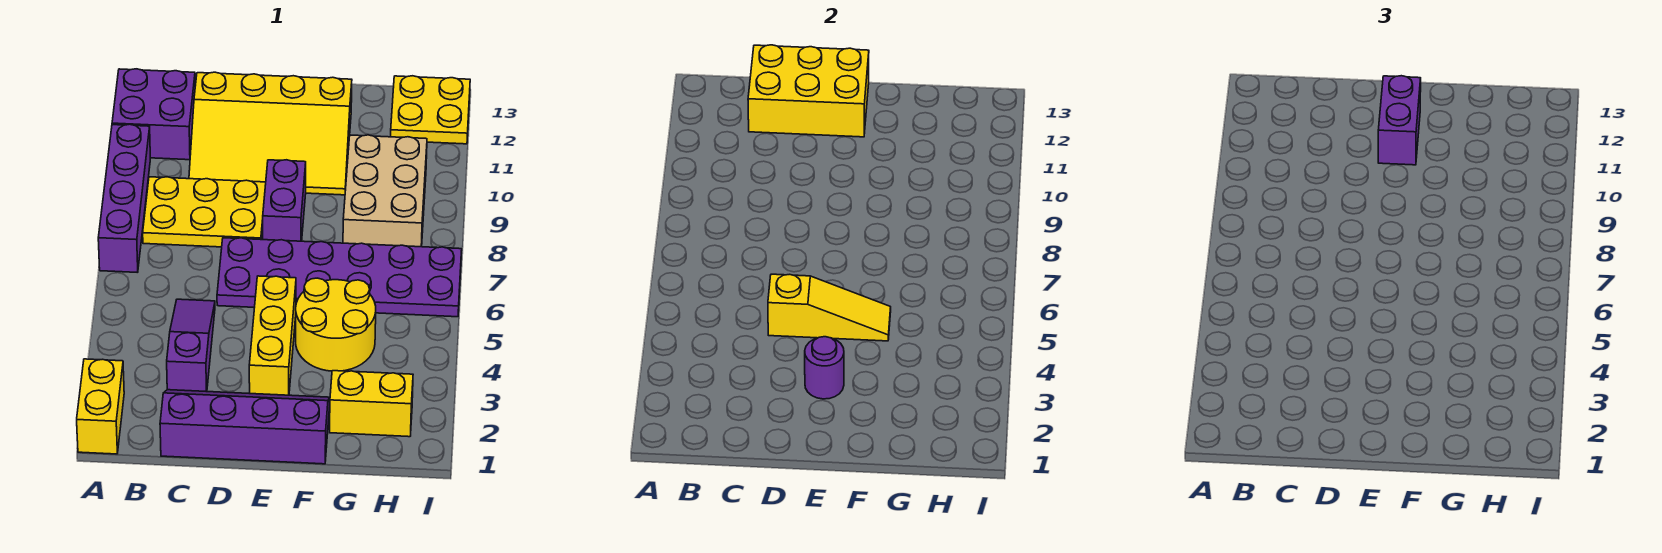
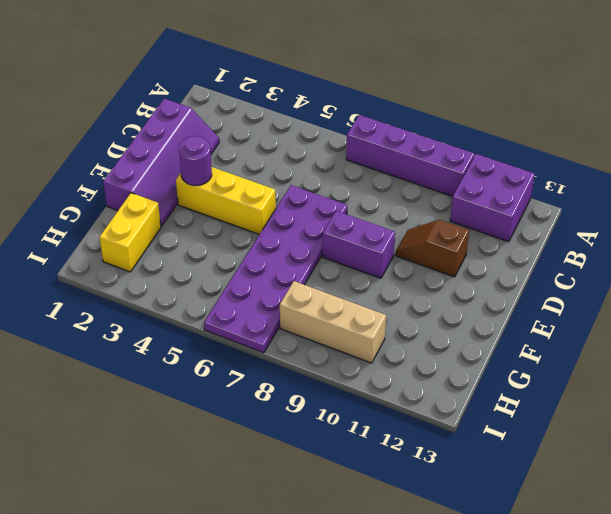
brown 1x2 slope [396,220,469,277] -> yellow 3x4 slope [189,72,352,195]
tan 1x3 brick [280,281,386,363] -> tan 2x3 brick [343,135,427,247]
none -> yellow 1x2 brick [77,359,124,454]
none -> yellow 2x3 plate [143,177,266,247]
none -> purple 1x3 slope [167,299,215,392]

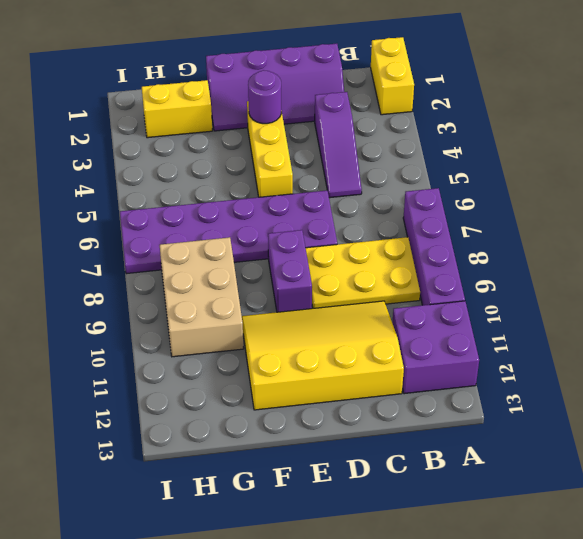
none -> yellow 2x2 round brick [296,278,376,371]
none -> yellow 2x2 plate [391,76,470,144]
none -> yellow 2x3 brick [748,45,869,137]

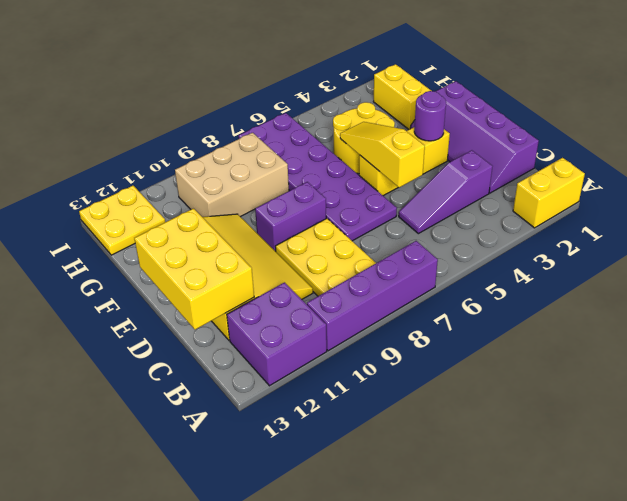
none -> purple 1x2 brick [1378,76,1421,165]

